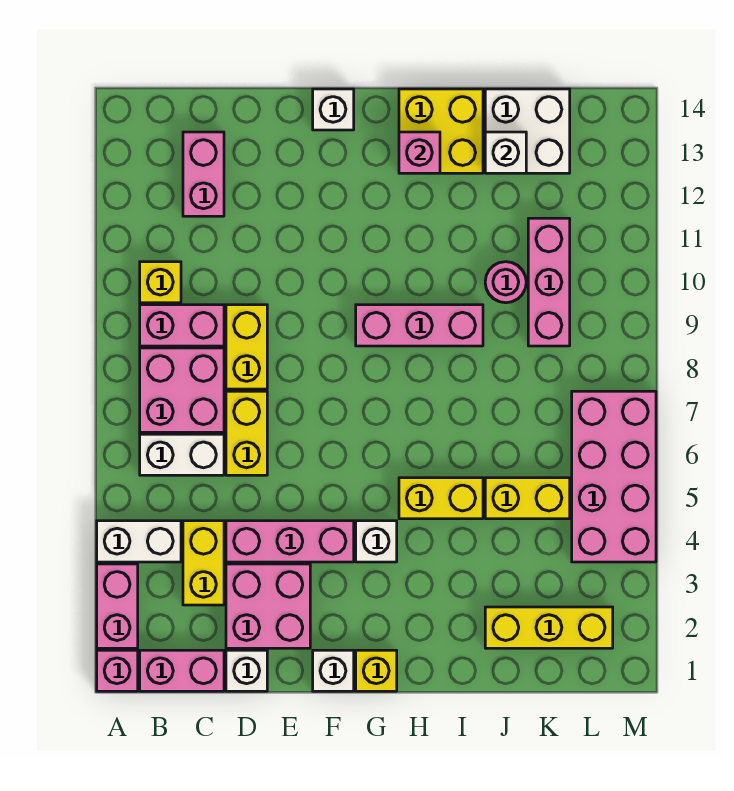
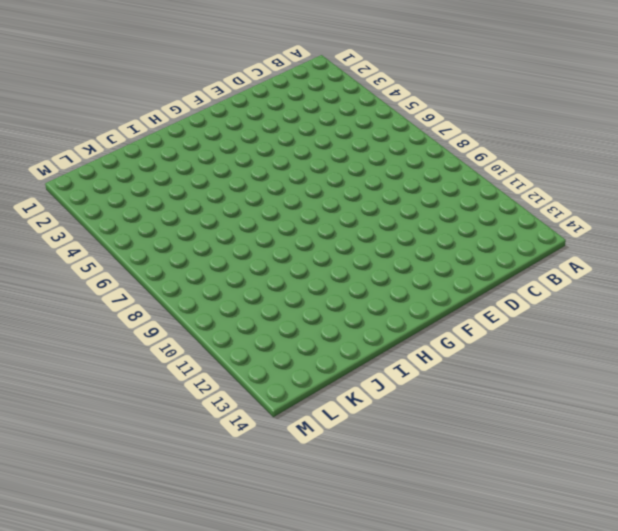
none -> pink 1x1 brick [97,650,138,691]
none -> pink 1x2 brick [97,564,138,648]
none -> white 1x2 brick [97,521,181,562]
none -> pink 1x2 brick [140,650,224,691]

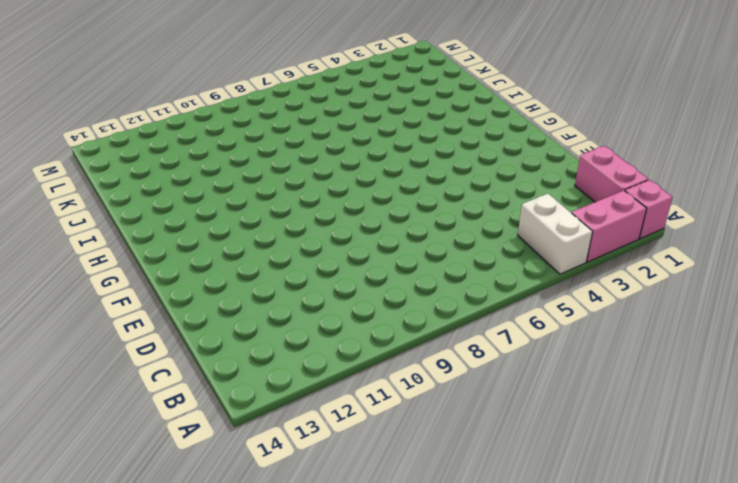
none -> white 1x2 brick [140,434,224,475]
none -> pink 2x2 brick [140,348,224,432]
none -> pink 1x2 brick [140,305,224,346]
none -> yellow 1x1 brick [140,262,181,303]

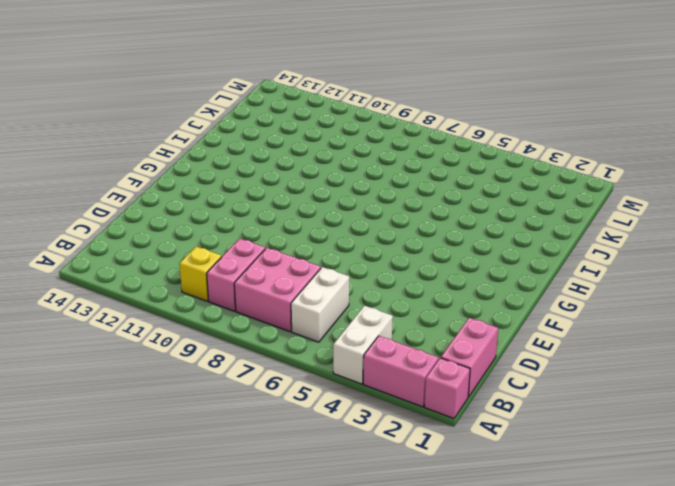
none -> yellow 1x2 brick [183,521,224,605]
none -> pink 1x2 brick [183,132,224,216]
none -> white 1x1 brick [226,650,267,691]
none -> pink 2x2 brick [226,564,310,648]

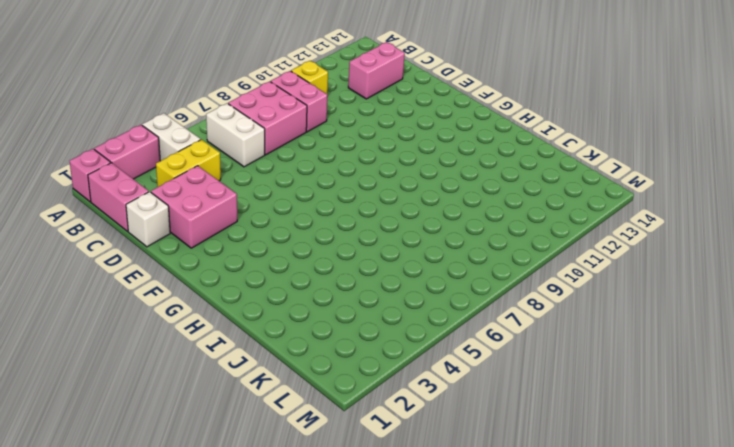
none -> pink 1x3 brick [226,521,354,562]
none -> yellow 1x2 brick [226,391,267,475]
none -> yellow 1x2 brick [226,305,267,389]
none -> white 1x1 brick [313,650,354,691]

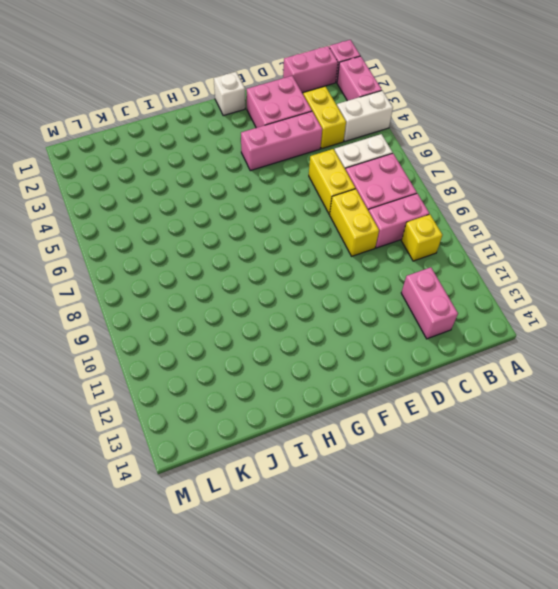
none -> white 1x1 brick [226,650,267,691]
none -> white 1x1 brick [313,89,354,130]
none -> yellow 1x1 brick [356,650,397,691]
none -> white 1x1 brick [356,521,397,562]

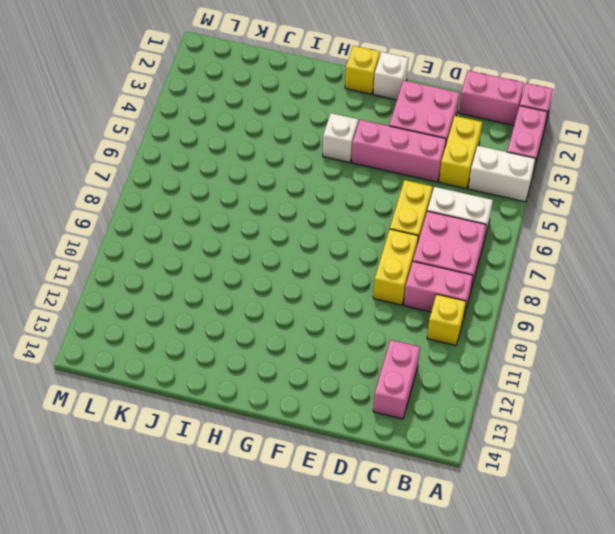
none -> white 1x1 brick [226,650,267,691]
none -> white 1x1 brick [313,89,354,130]
none -> pink 1x3 brick [356,305,483,346]
none -> yellow 1x2 brick [399,478,483,519]

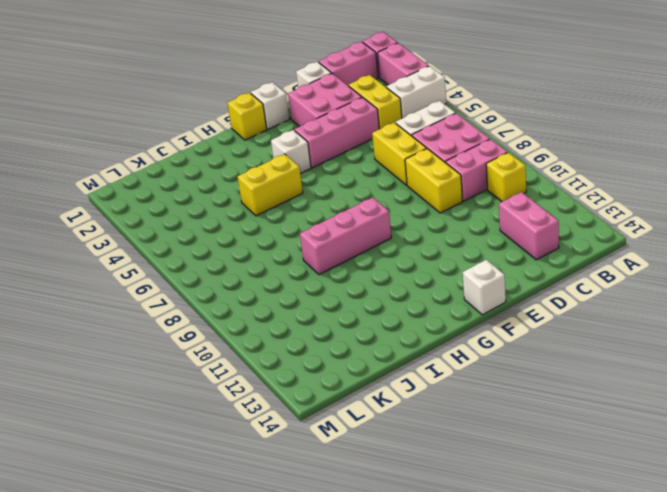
none -> yellow 2x2 brick [399,89,483,173]
none -> yellow 1x3 brick [485,607,613,648]
none -> yellow 1x2 brick [485,478,570,519]
none -> pink 1x1 round brick [485,262,526,303]

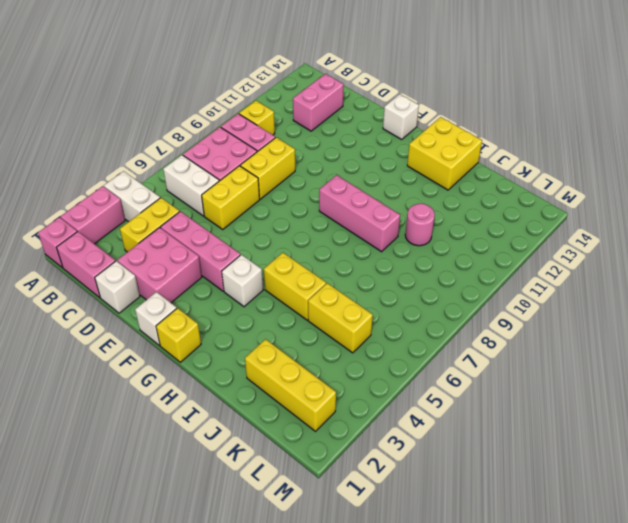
none -> white 2x2 brick [485,89,570,173]
none -> pink 1x3 brick [528,218,570,346]
none -> pink 2x4 brick [572,391,656,562]
none -> pink 1x1 brick [399,132,440,173]

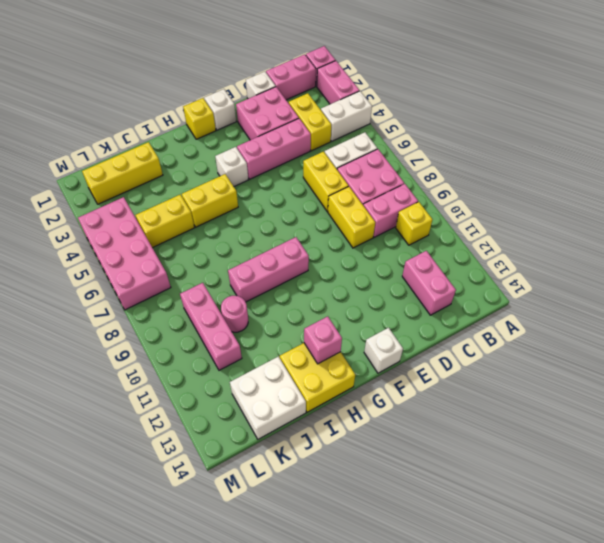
none -> white 1x1 brick [485,132,526,173]

